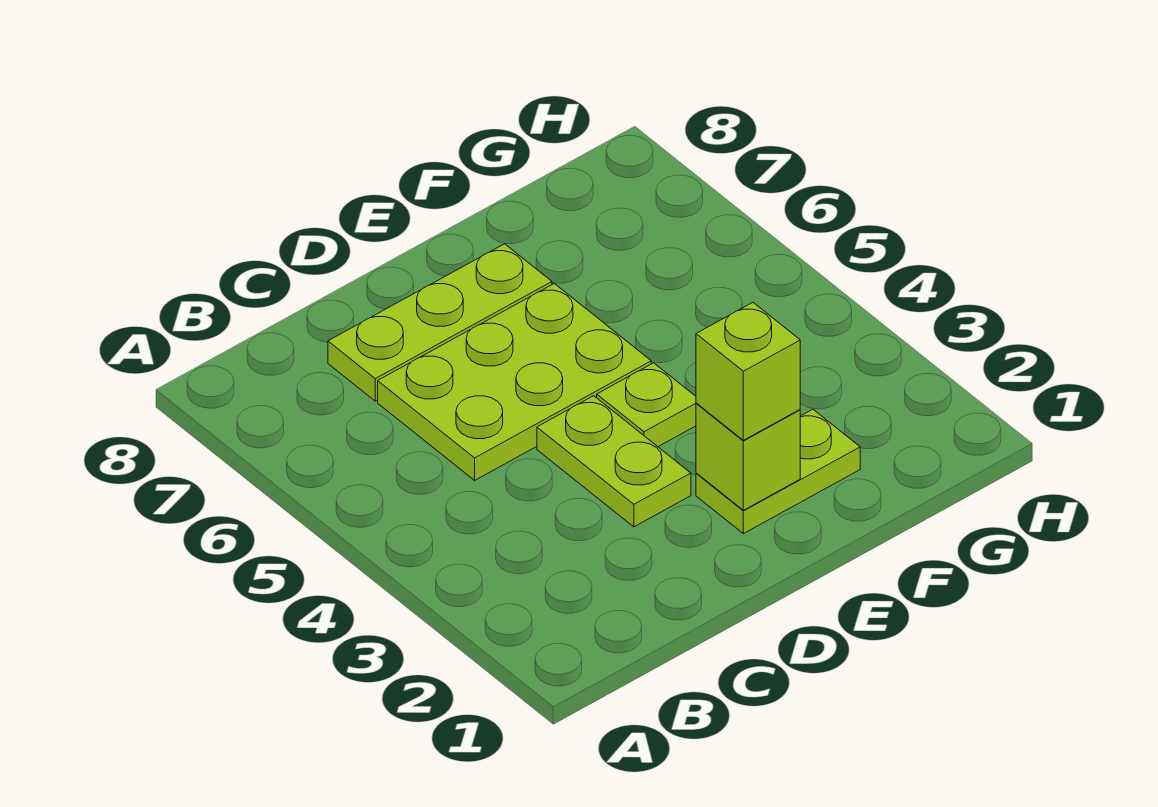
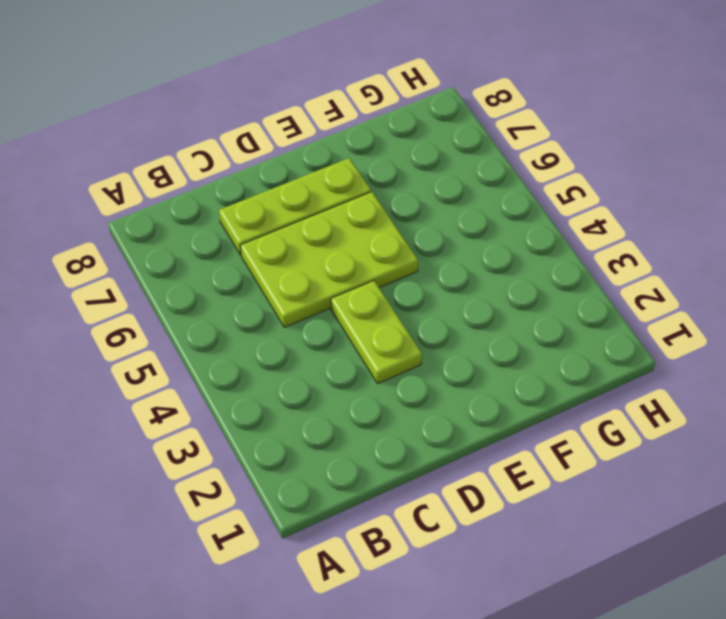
none -> lime 1x2 plate [696,409,860,534]
none -> lime 1x1 plate [597,363,696,447]

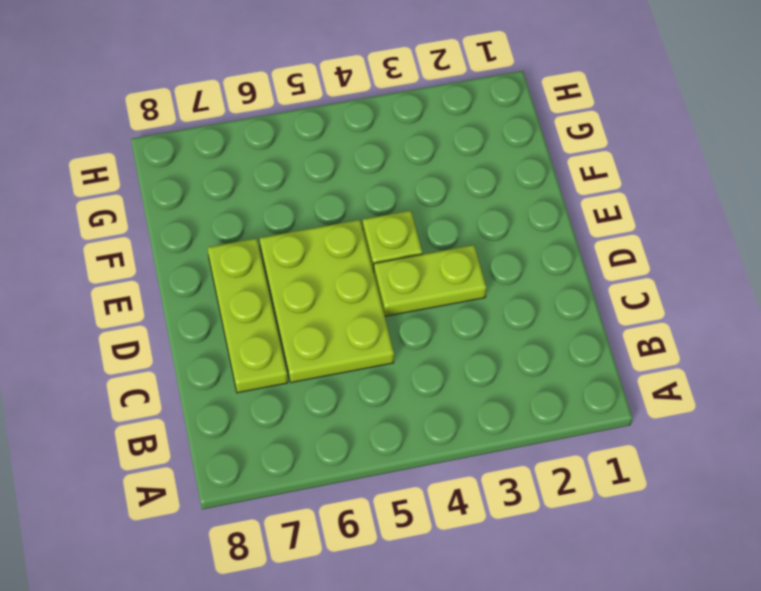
none -> lime 1x2 plate [696,409,860,534]
none -> lime 1x1 brick [696,403,800,510]

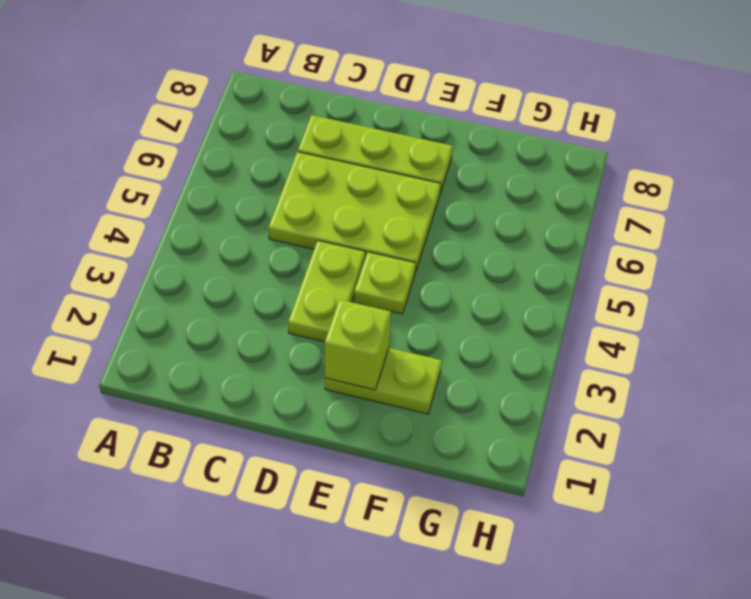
none -> lime 1x1 brick [696,303,800,440]

